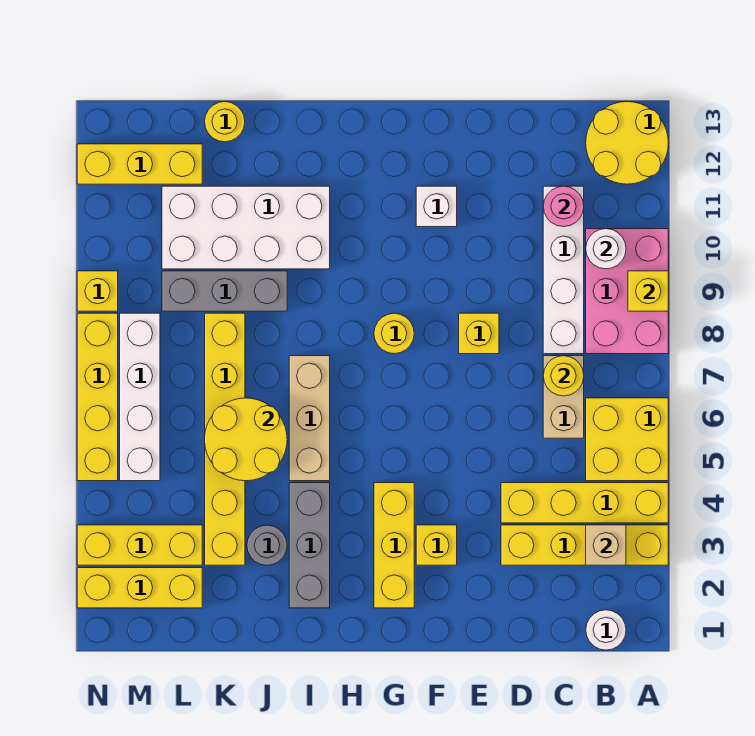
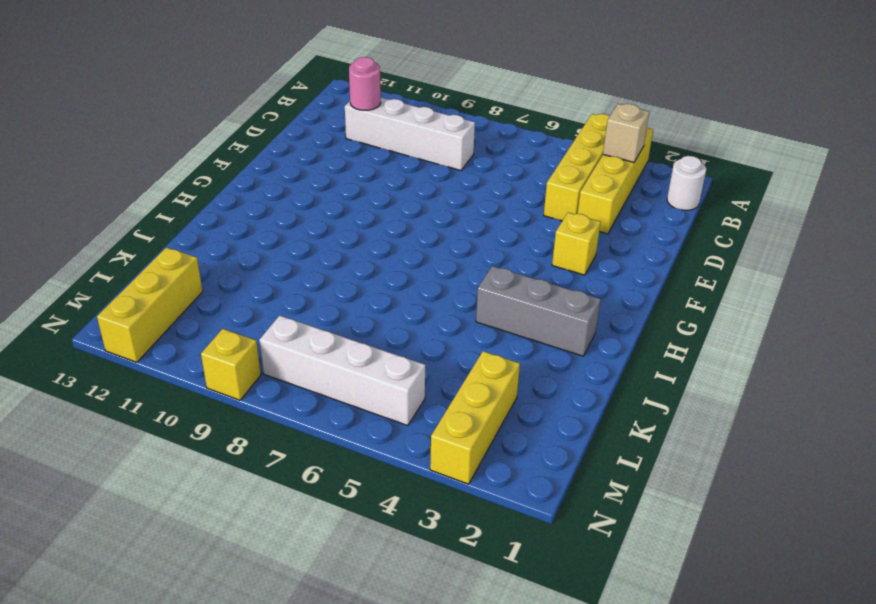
none -> yellow 2x2 brick [586,398,668,481]
none -> pink 2x3 brick [586,229,668,354]
none -> yellow 2x2 round brick [586,102,668,184]
none -> tan 1x2 brick [543,356,584,438]

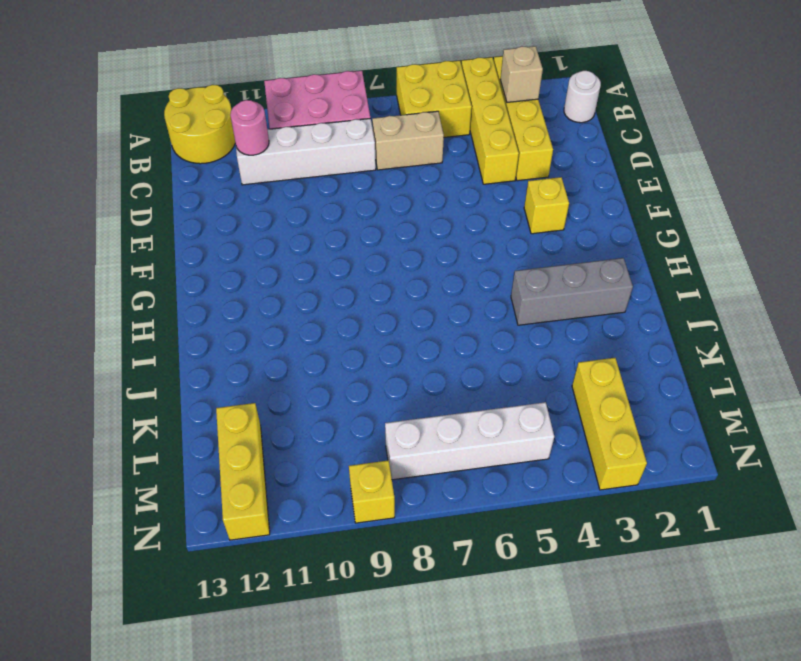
none -> yellow 1x1 brick [459,313,499,354]
none -> white 1x1 brick [416,186,457,227]
none -> yellow 1x3 brick [374,483,414,608]
none -> yellow 1x1 round brick [374,313,414,354]

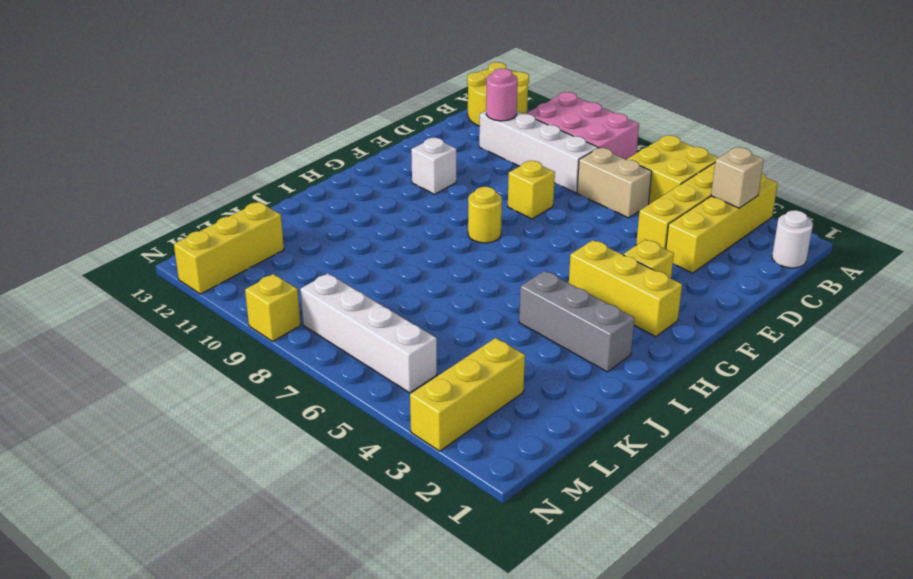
none -> tan 1x3 brick [289,356,330,481]
none -> white 2x4 brick [162,186,330,269]
none -> grey 1x1 round brick [247,525,287,565]
none -> grey 1x3 brick [162,271,287,311]

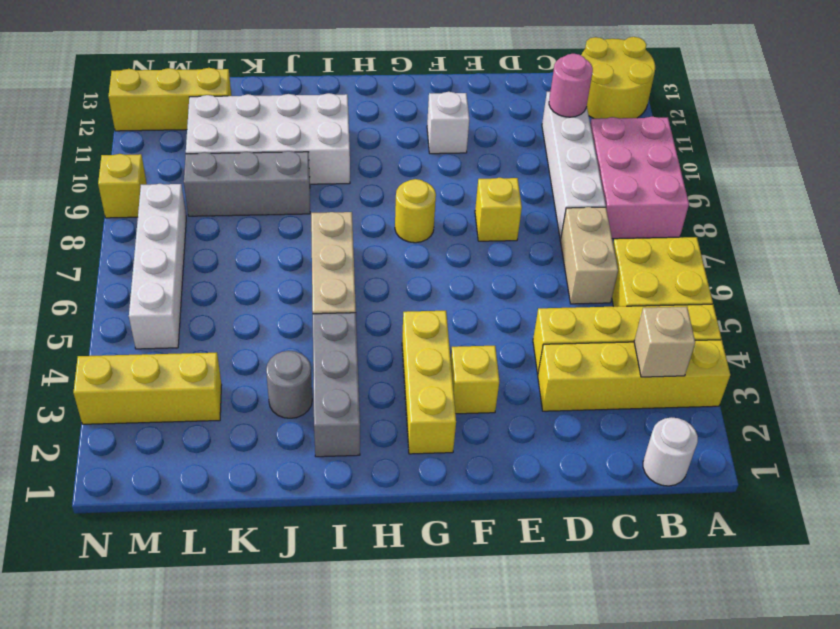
none -> yellow 1x6 brick [205,313,245,565]
none -> yellow 1x1 round brick [205,102,245,142]
none -> yellow 1x3 brick [77,568,202,608]
none -> yellow 1x4 brick [77,313,118,481]

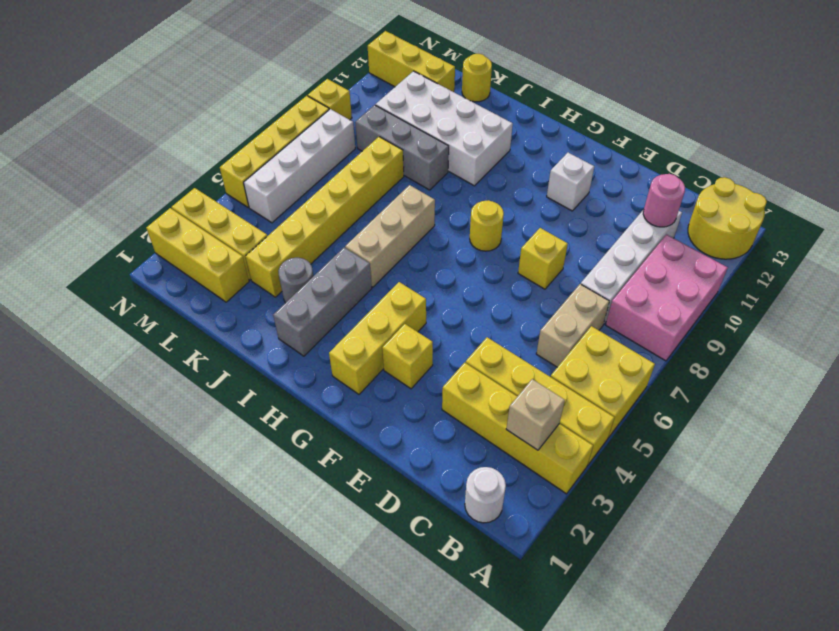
none -> yellow 1x1 brick [628,271,668,311]
none -> white 1x1 round brick [586,229,626,269]
none -> yellow 1x1 round brick [543,356,584,396]
none -> yellow 2x2 round brick [205,398,287,481]

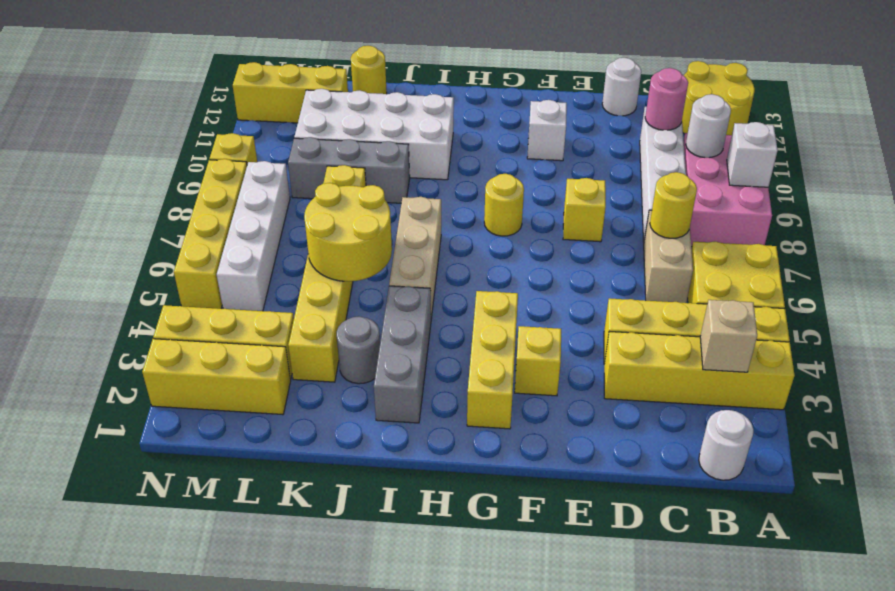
white 1x1 brick [727,122,778,187] -> yellow 1x1 brick [628,271,668,311]
white 1x1 round brick [602,58,641,116] -> none

